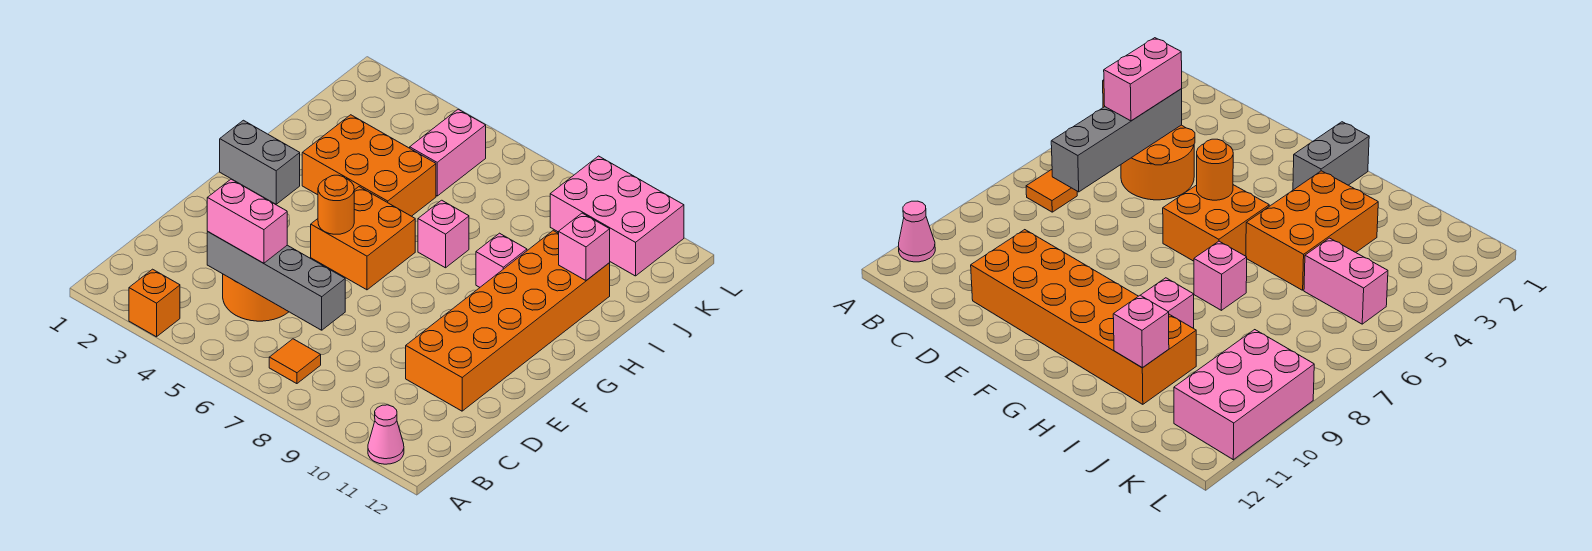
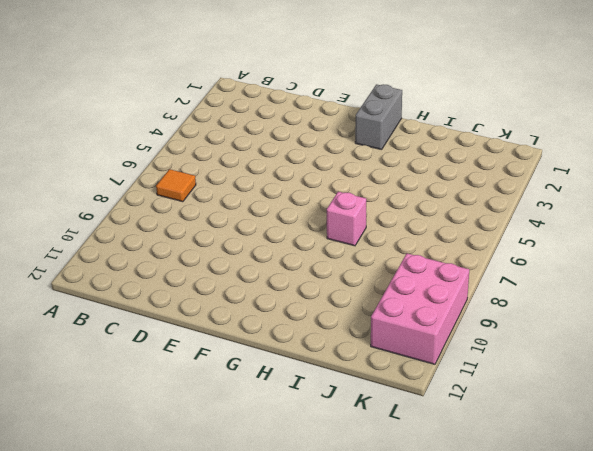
none -> orange 1x1 brick [129,269,180,337]
none -> pink 1x1 cone [368,405,404,464]
none -> orange 2x2 round brick [223,274,288,321]

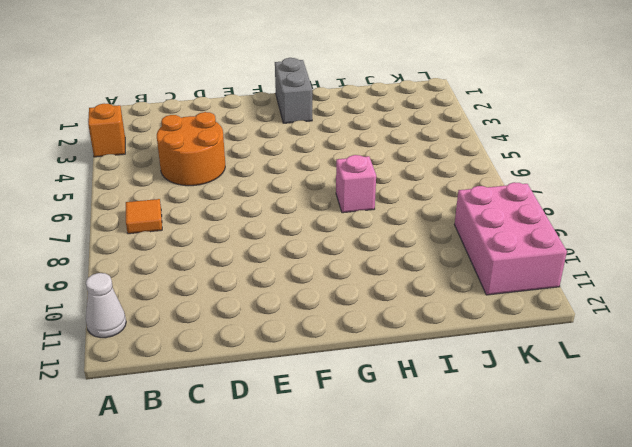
white 1x1 cone [86,273,126,338] -> pink 1x1 cone [368,405,404,464]
none -> orange 2x6 brick [406,231,610,411]
none -> orange 2x2 brick [311,187,415,290]
none -> orange 2x3 brick [302,115,436,216]

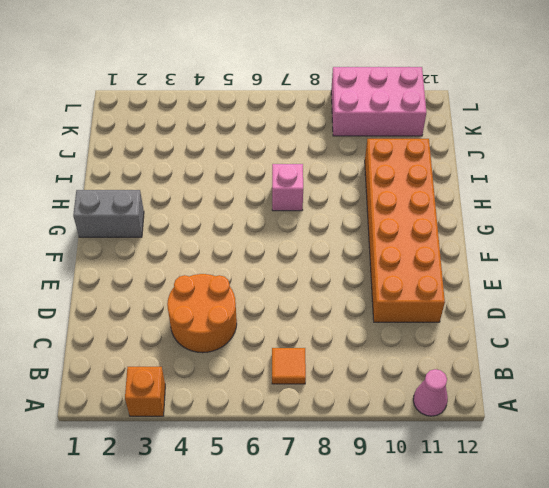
none -> orange 2x2 brick [311,187,415,290]
none -> orange 2x3 brick [302,115,436,216]
none -> pink 1x1 brick [476,233,527,287]

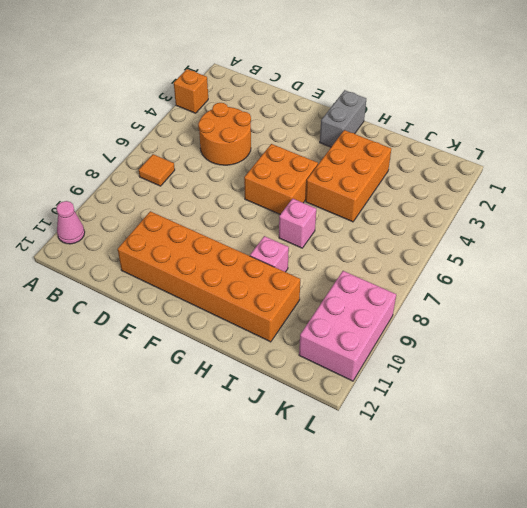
none -> pink 1x2 brick [410,109,486,196]
none -> grey 1x4 brick [207,232,345,330]
none -> orange 1x1 round brick [318,175,354,234]

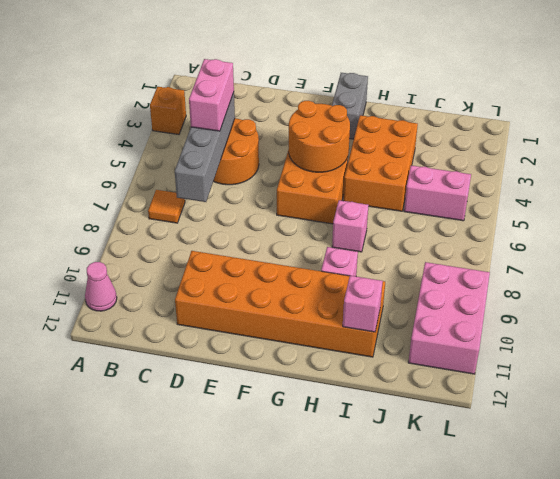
orange 2x2 round brick [289,101,350,172] -> orange 1x1 round brick [318,175,354,234]

